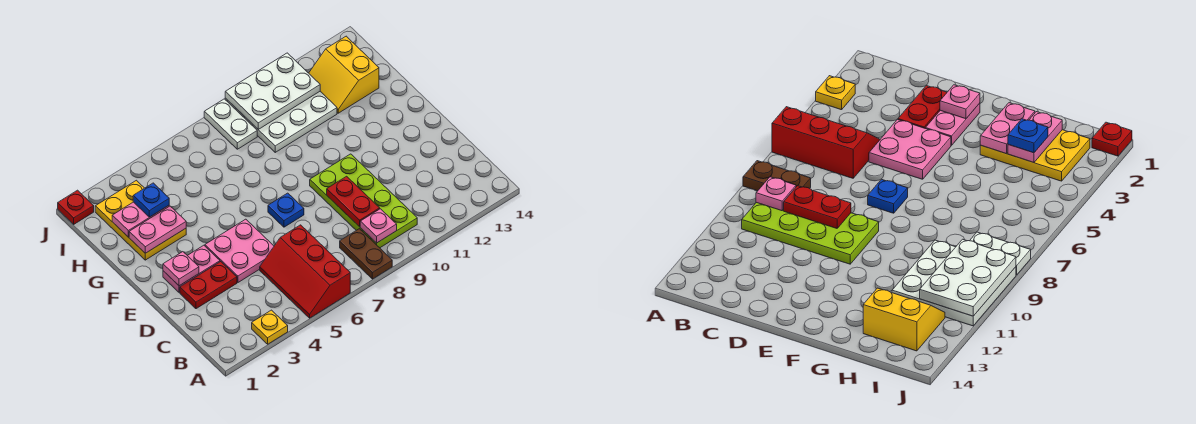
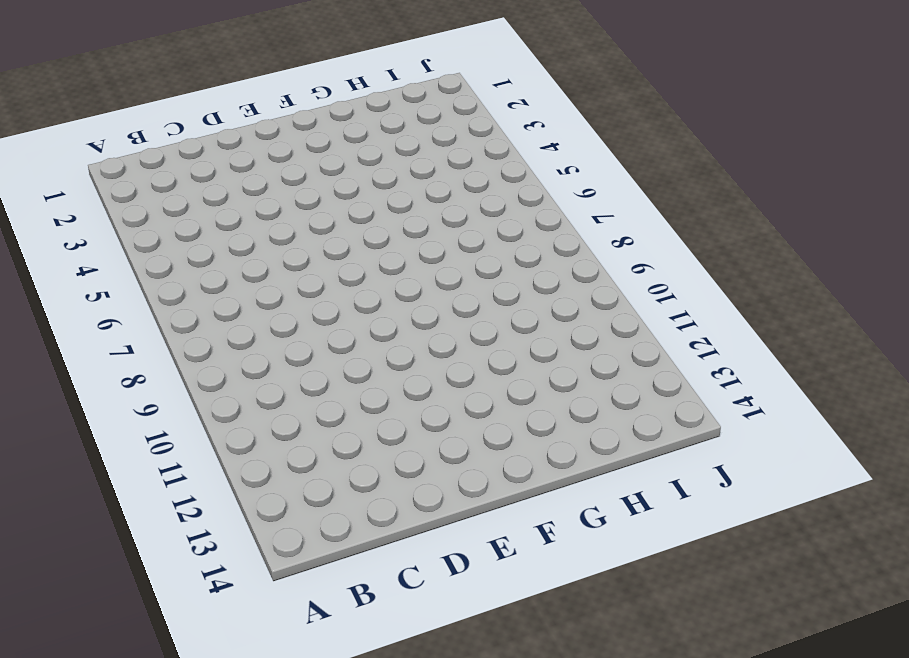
none -> yellow 1x1 plate [252,310,288,344]
none -> red 2x3 slope [260,225,350,318]
none -> brown 1x2 plate [340,229,392,279]

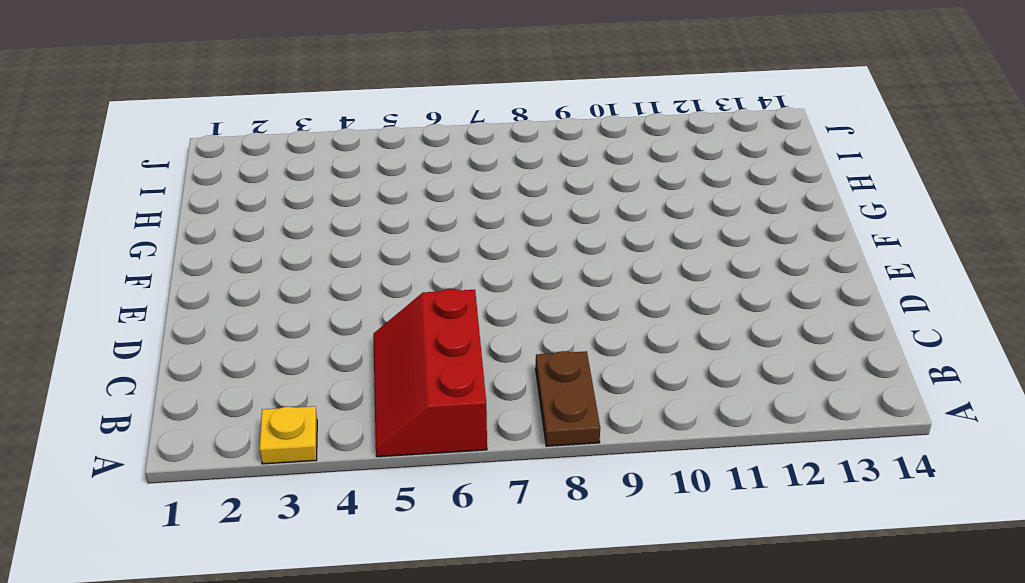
none -> lime 2x4 plate [310,154,417,248]
none -> red 1x2 plate [180,262,237,309]
none -> pink 2x2 plate [205,219,274,282]

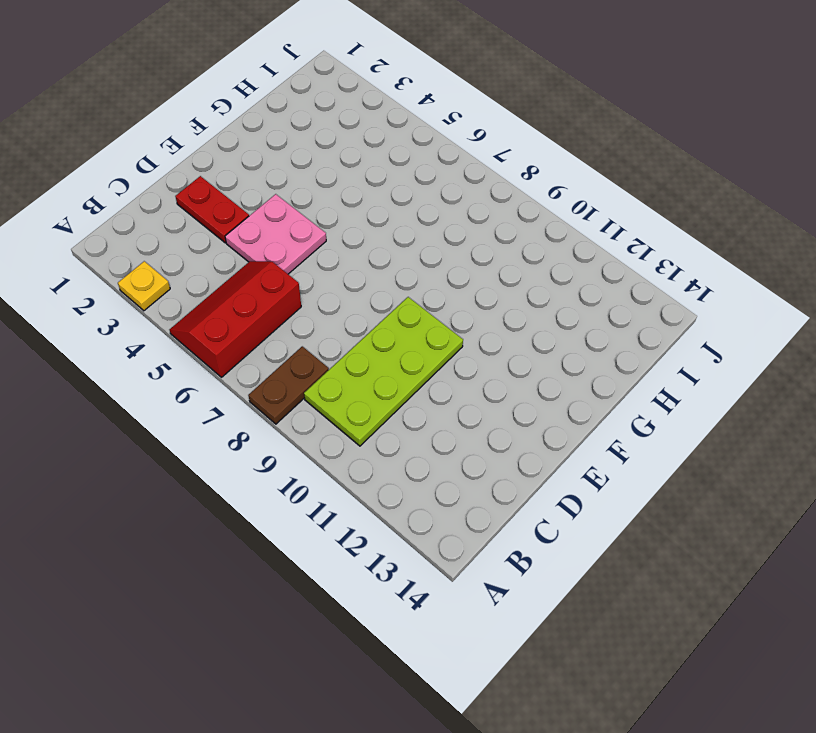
none -> pink 1x2 plate [163,245,220,292]
none -> blue 1x1 plate [268,193,304,227]
none -> yellow 2x3 plate [95,180,186,260]

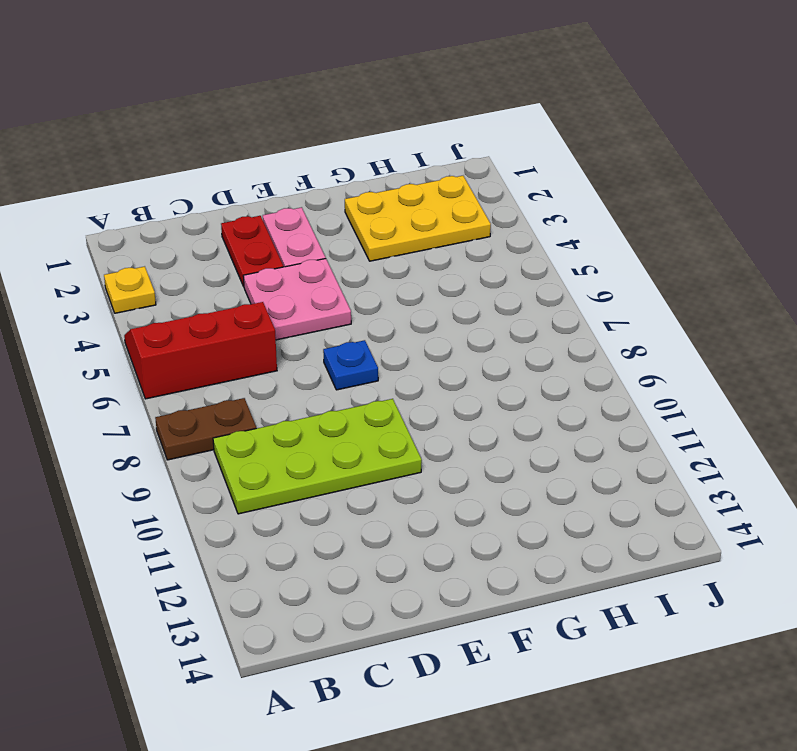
none -> white 3x3 plate [225,92,337,152]
none -> yellow 2x2 slope [309,36,379,113]
none -> white 1x2 plate [204,99,257,149]

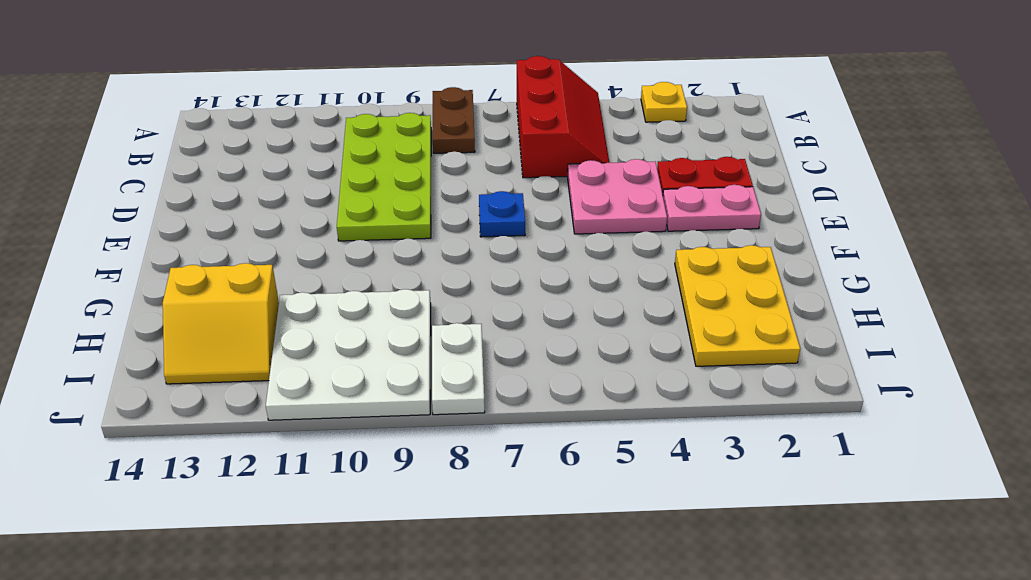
yellow 2x2 slope [163,263,279,384] -> yellow 2x2 slope turned to [309,36,379,113]
none -> red 1x1 plate [58,190,94,224]
none -> pink 1x1 plate [360,209,397,243]
none -> red 1x2 plate [327,176,380,227]

